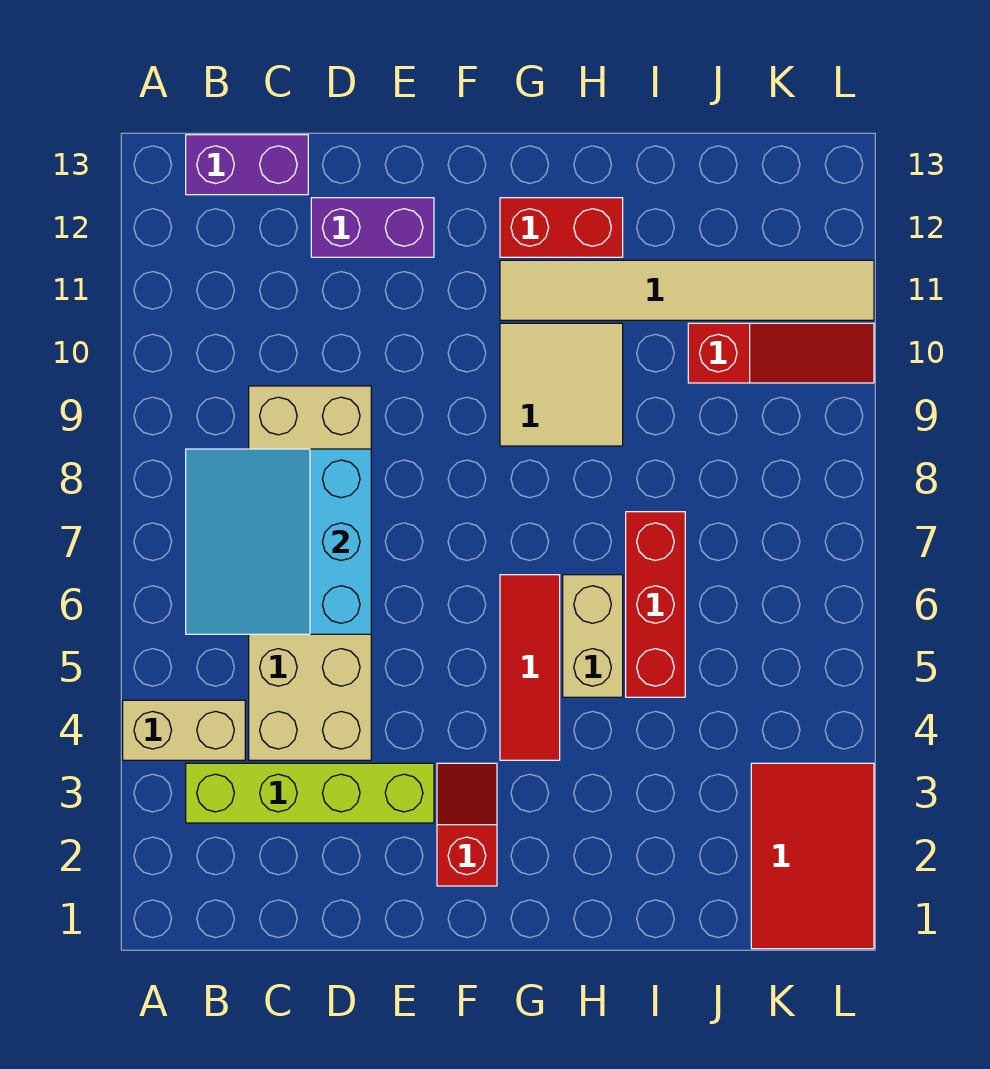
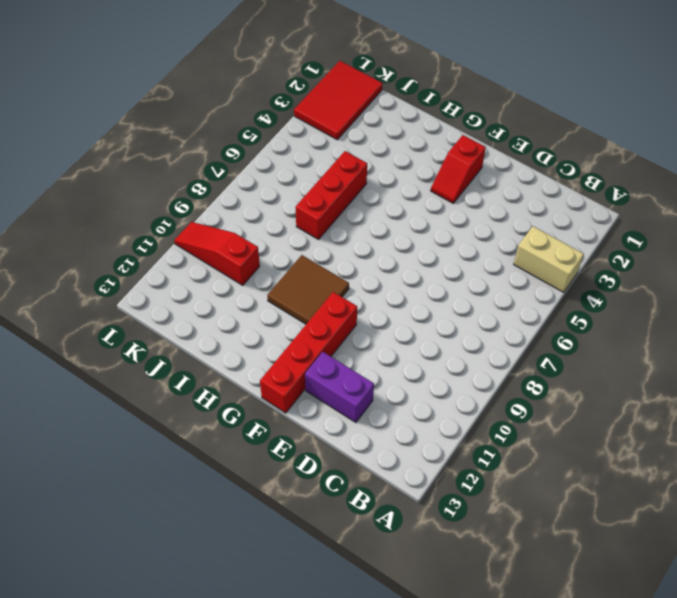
red 1x4 brick [260,292,357,413] -> none
brown 2x2 tile [267,255,349,324] -> tan 2x2 tile [500,323,623,446]
none -> lime 1x4 brick [186,763,434,823]
none -> purple 1x2 brick [186,135,308,195]
none -> tan 2x6 brick [249,386,371,760]

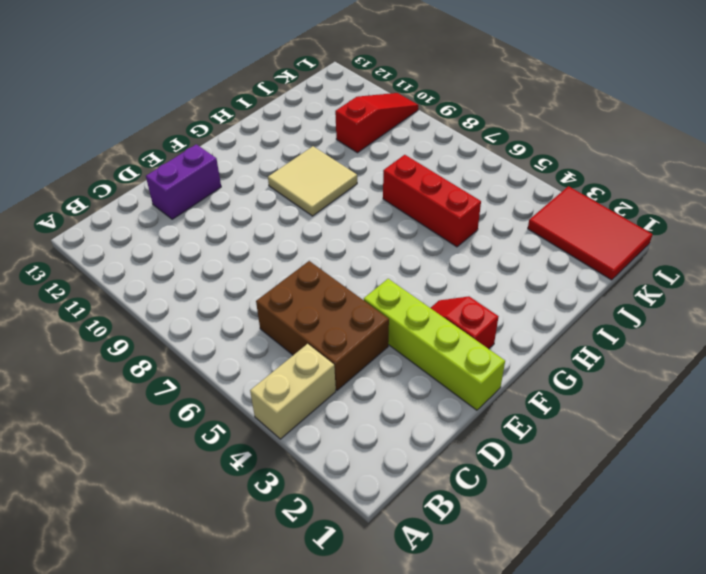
brown 2x3 brick [256,261,389,390] -> tan 2x6 brick [249,386,371,760]
lime 1x4 brick [364,279,505,410] -> lime 1x4 brick turned to [186,763,434,823]
none -> purple 1x2 brick [186,135,308,195]
none -> red 1x3 tile [500,575,560,760]
none -> tan 1x6 tile [500,260,874,320]

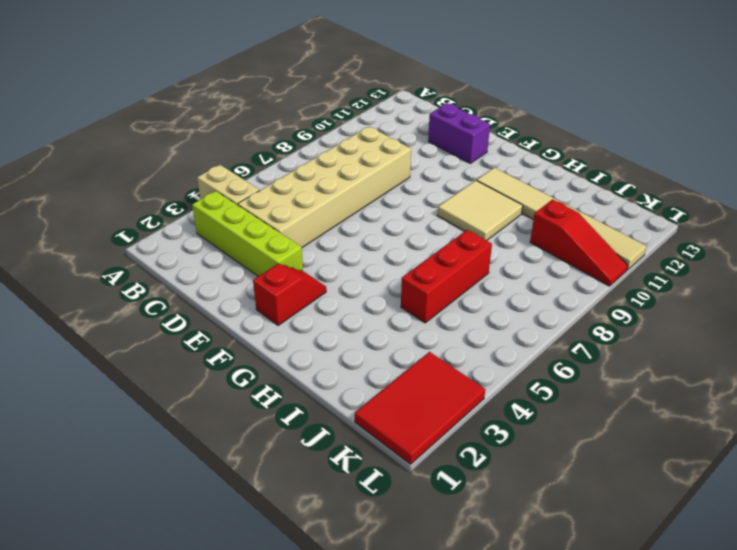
none -> purple 1x2 brick [186,135,308,195]
none -> red 1x3 tile [500,575,560,760]
none -> red 1x2 brick [500,198,623,257]

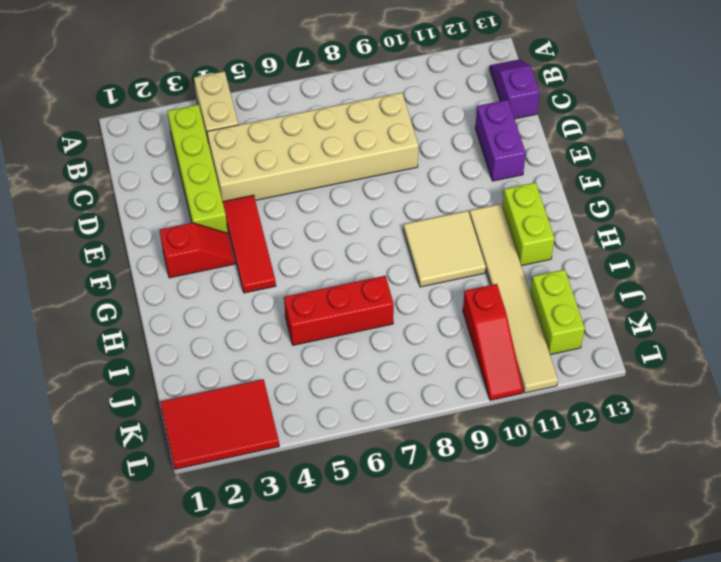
purple 1x2 slope [490,59,540,119] -> purple 1x2 brick [186,135,308,195]
red 1x3 tile [223,195,276,293] -> red 1x3 tile turned to [500,575,560,760]
lime 1x2 brick [502,182,555,266] -> red 1x2 brick [500,198,623,257]
lime 1x2 brick [530,269,585,355] -> none
none -> tan 1x2 brick [563,575,623,697]
none -> cyan 3x3 slope [186,449,371,634]

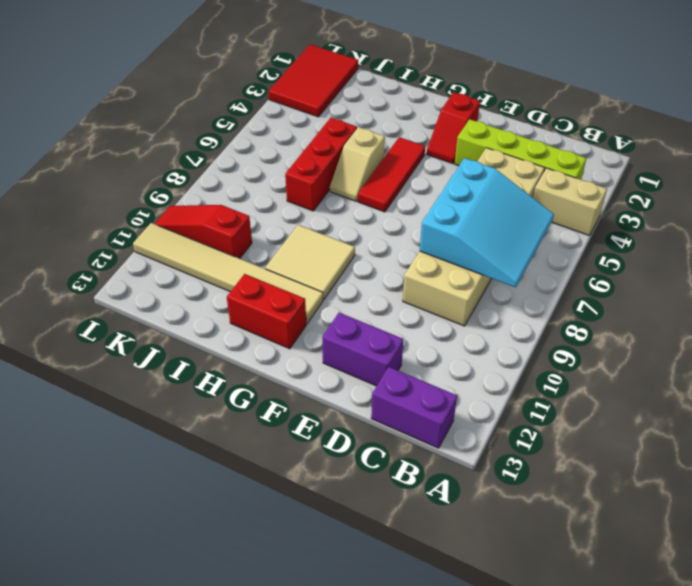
tan 1x2 slope [330,127,385,201] -> tan 1x2 brick [563,575,623,697]

